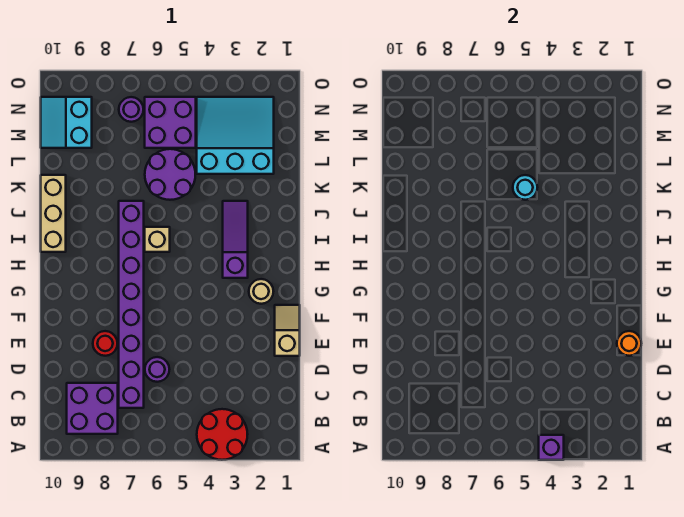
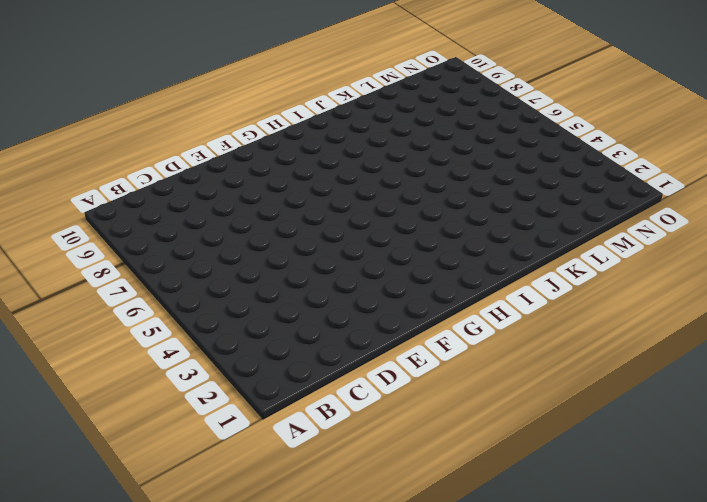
none -> red 2x2 round brick [197,409,248,460]
none -> purple 2x2 brick [67,383,118,434]
none -> purple 1x8 brick [119,201,144,408]

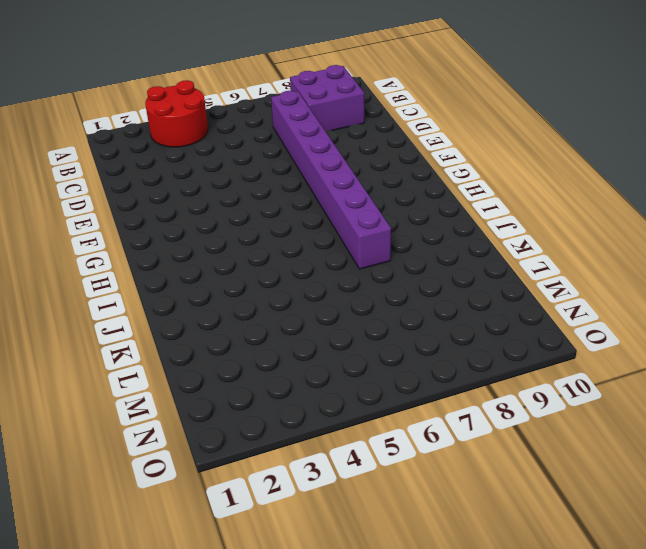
none -> purple 1x1 round brick [145,357,169,382]
none -> tan 1x2 slope [275,305,300,356]
none -> red 1x1 round brick [93,331,117,356]

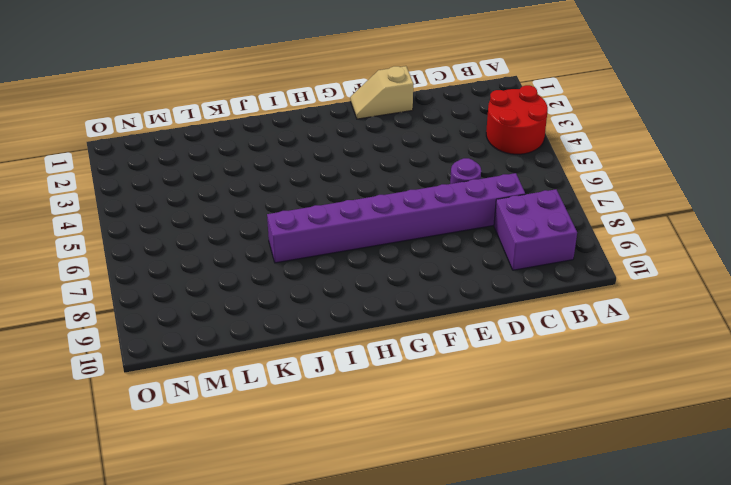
none -> red 1x1 round brick [93,331,117,356]
none -> tan 1x1 round brick [249,279,273,304]
none -> purple 1x3 slope [223,201,248,278]

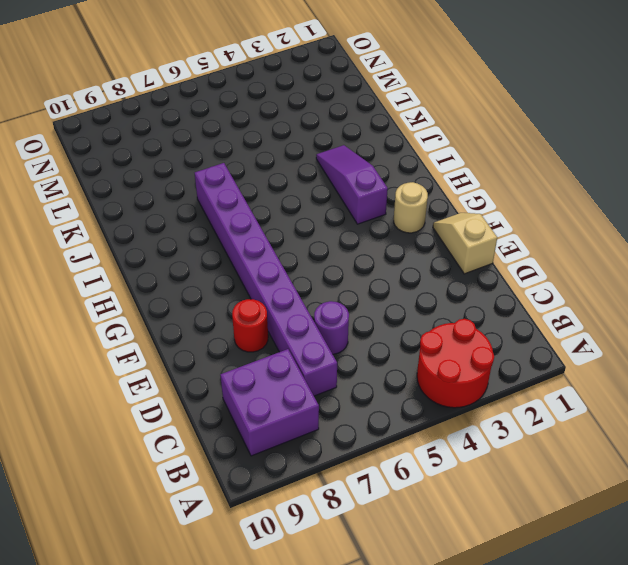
none -> tan 1x1 brick [145,227,170,252]
none -> tan 1x3 brick [41,175,66,252]
none -> purple 2x2 round brick [145,149,196,200]

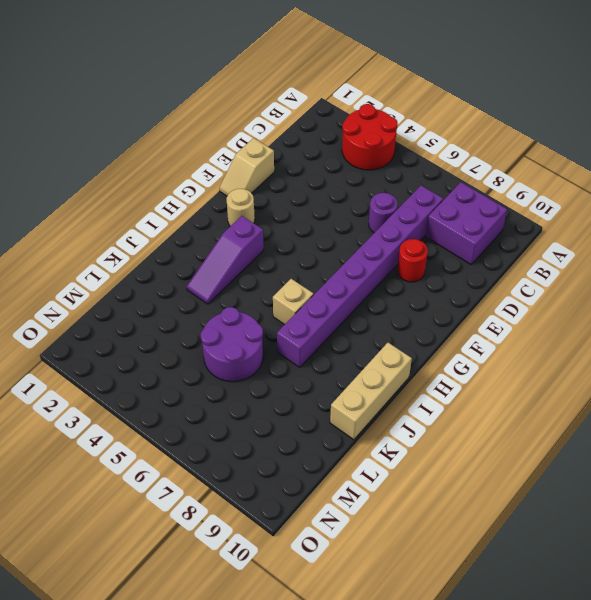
none -> cyan 3x3 slope [197,97,274,174]
none -> purple 2x2 brick [145,97,196,148]
none -> cyan 2x2 slope [41,97,92,148]

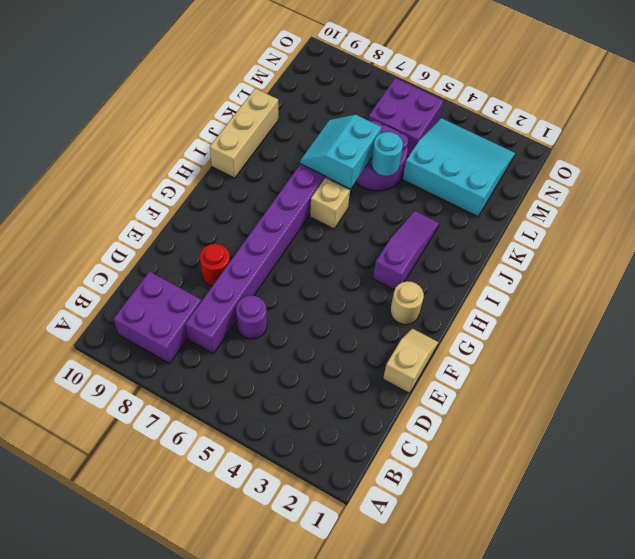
cyan 2x2 slope [300,115,381,189] -> cyan 2x2 slope moved to [41,97,92,148]
none -> red 2x2 round brick [197,409,248,460]
none -> purple 1x1 round brick [119,97,143,122]
none -> purple 1x1 brick [539,435,564,460]

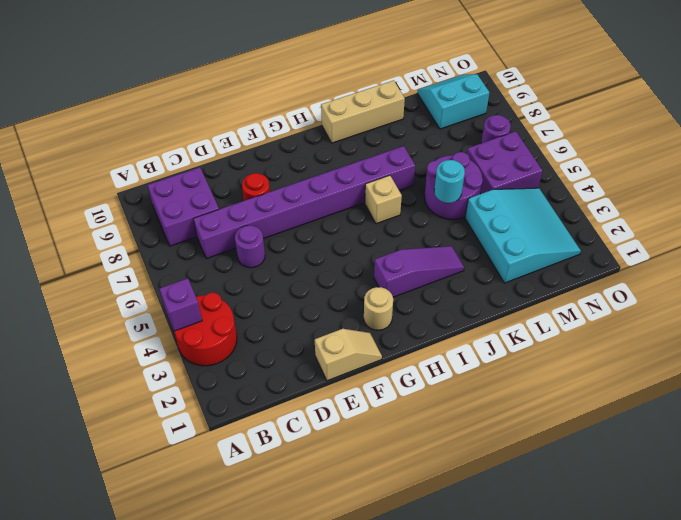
none -> orange 1x1 round brick [617,331,641,356]

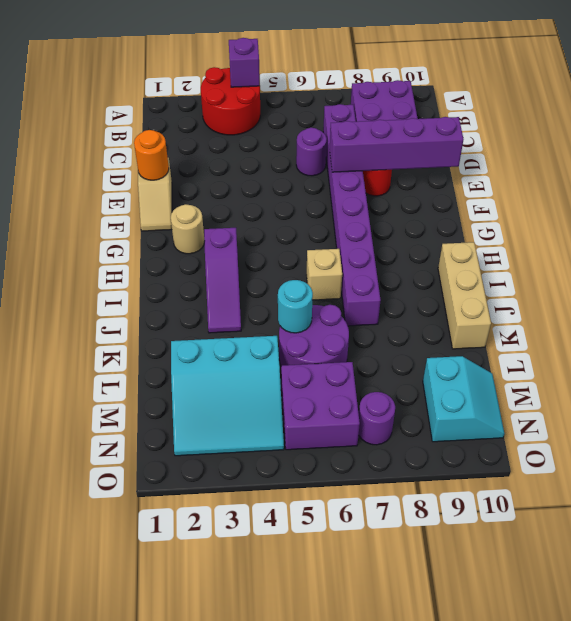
purple 1x4 brick [330,117,463,172] -> none

